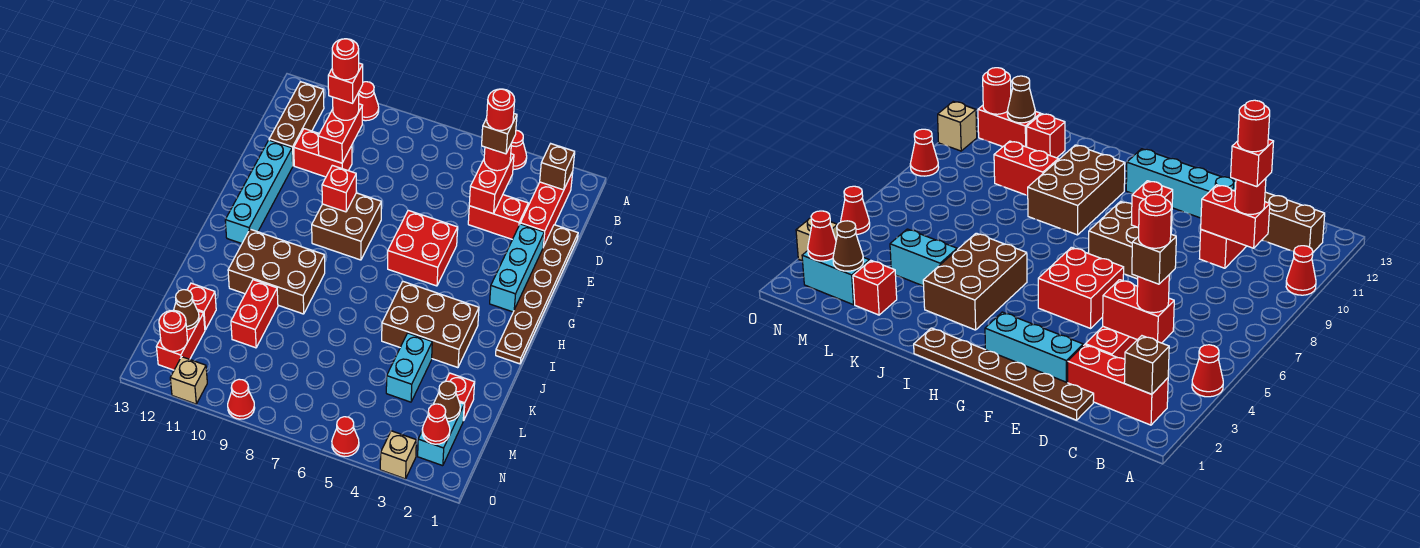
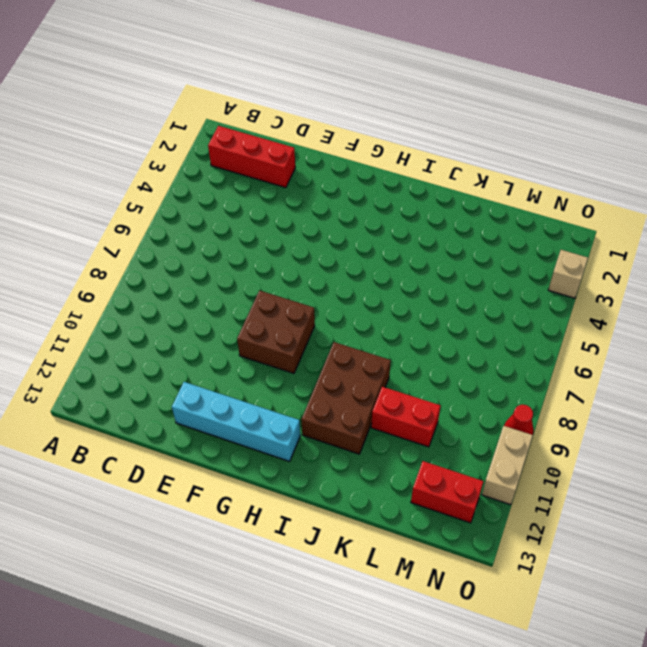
tan 1x2 brick [482,426,533,505] -> tan 1x1 brick [170,357,207,404]
none -> red 1x1 cone [511,130,527,169]
none -> red 1x1 cone [359,82,379,121]
none -> brown 1x3 brick [269,82,324,165]
none -> brown 1x6 plate [496,225,578,364]

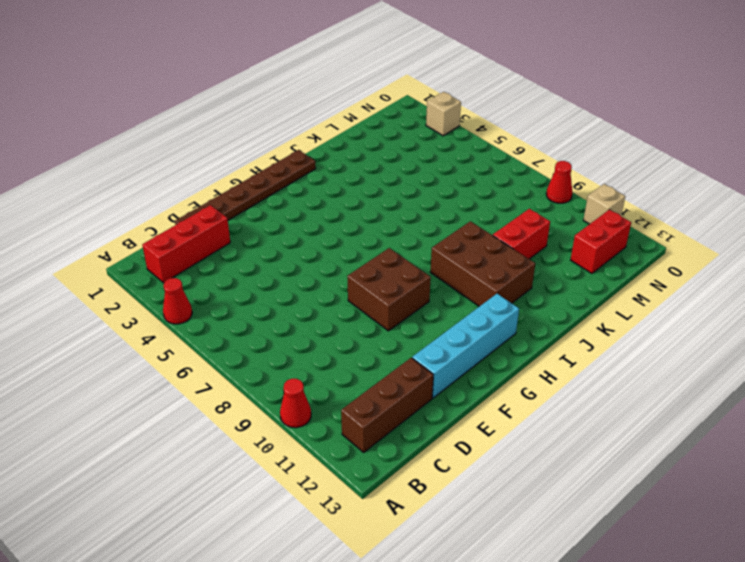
none -> red 1x2 brick [468,195,528,239]
none -> red 1x2 brick [294,129,352,177]
none -> cyan 1x3 brick [490,224,544,312]
none -> red 2x2 brick [388,210,458,286]

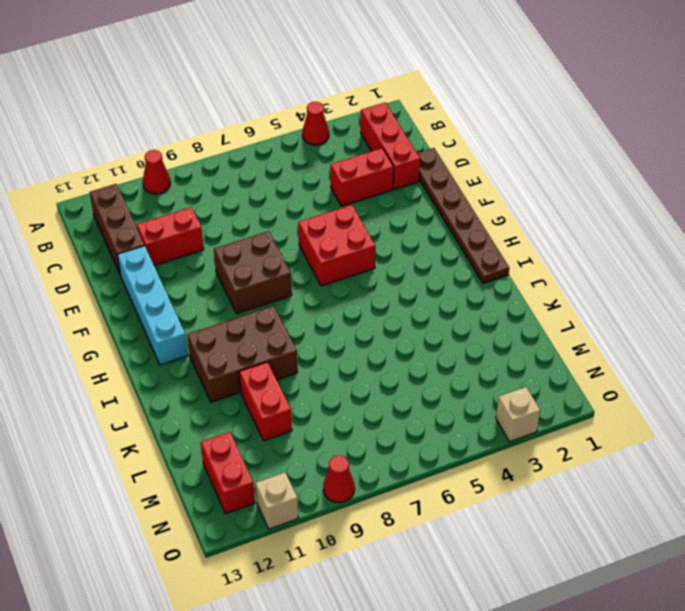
none -> cyan 1x3 brick [490,224,544,312]
none -> brown 2x3 brick [382,281,479,368]
none -> cyan 1x2 brick [386,333,432,402]
none -> red 1x1 brick [446,373,475,420]

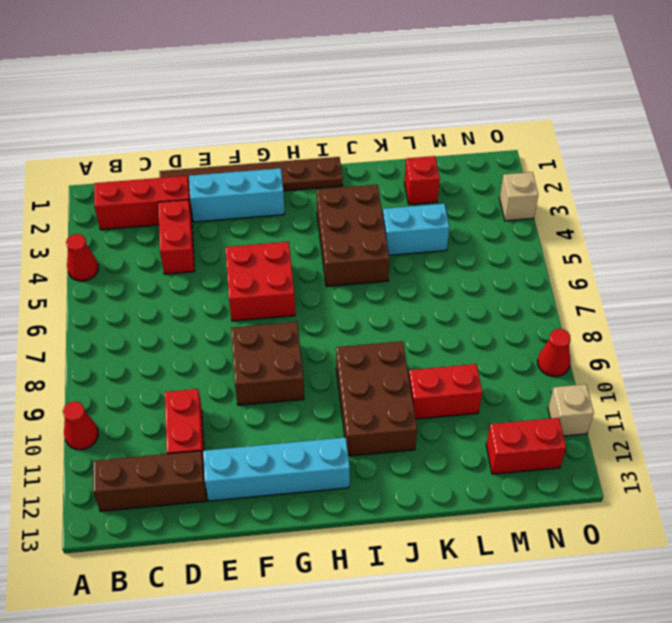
none -> red 1x1 brick [187,283,216,330]
none -> cyan 1x2 brick [418,402,464,466]
none -> red 1x1 cone [332,417,359,457]
none -> brown 1x1 brick [540,144,575,190]

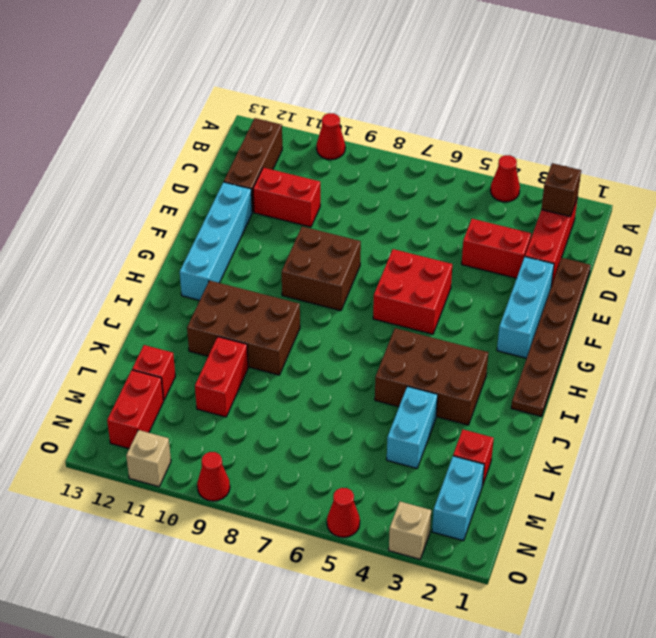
none -> red 1x2 brick [469,154,514,214]
none -> red 1x2 brick [318,104,363,163]
none -> red 1x1 brick [322,165,356,212]
none -> brown 1x1 cone [434,381,460,421]

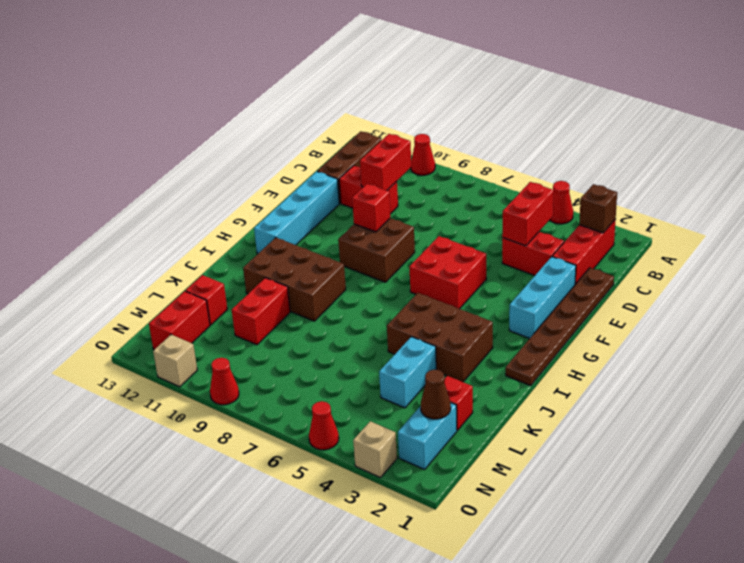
none -> brown 1x1 cone [174,290,199,329]
none -> red 1x1 cone [422,404,450,444]
none -> red 1x1 round brick [159,310,187,351]
none -> red 1x1 round brick [484,145,511,171]

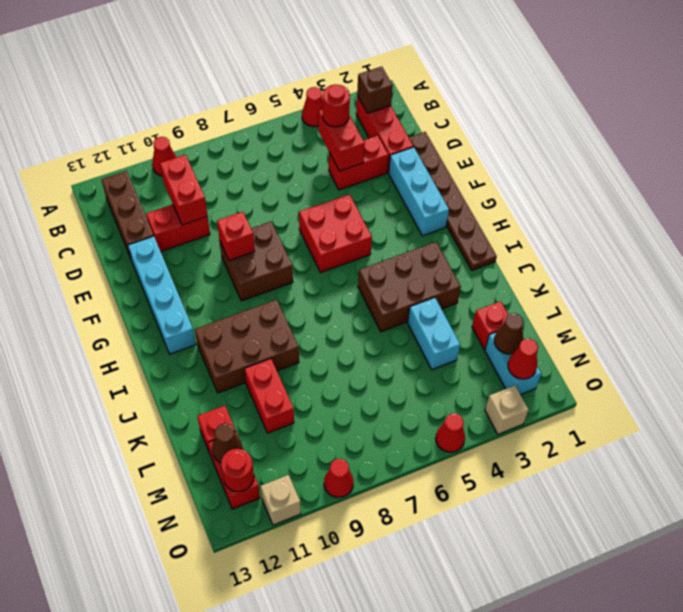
none -> red 1x1 round brick [333,93,359,120]
none -> brown 1x1 brick [482,114,517,154]
none -> red 1x1 brick [328,63,363,103]
none -> red 1x1 round brick [487,89,515,130]

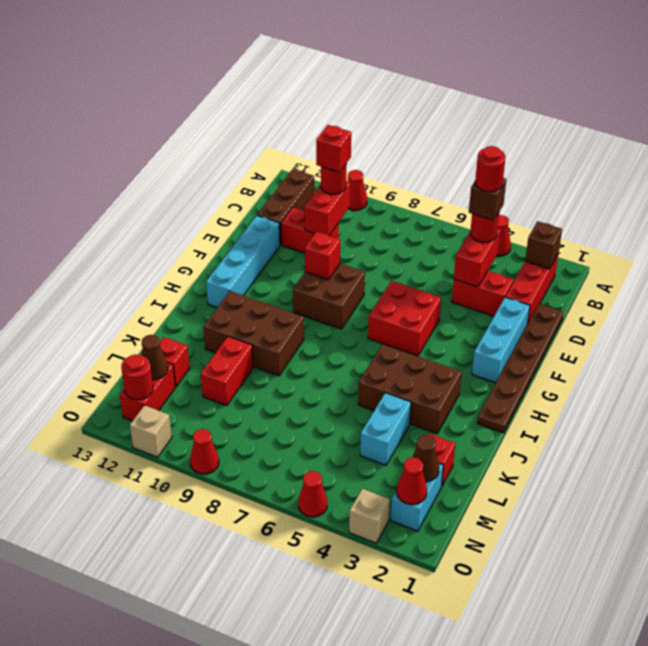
none -> red 1x1 round brick [332,39,359,80]

